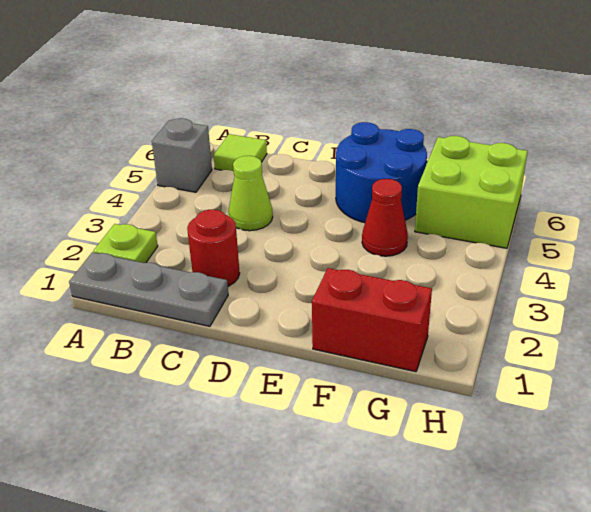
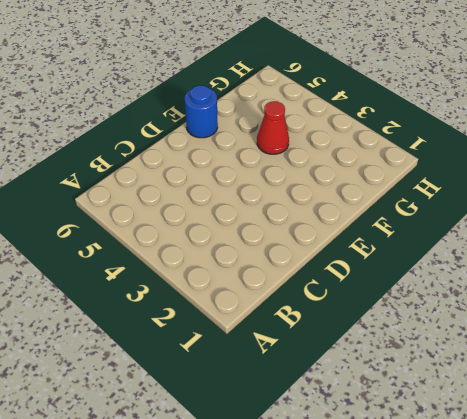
blue 1x1 round brick [185,85,218,138] -> blue 2x2 round brick [336,122,427,223]
none -> grey 1x3 plate [69,252,228,326]
none -> lime 1x1 plate [93,224,158,263]

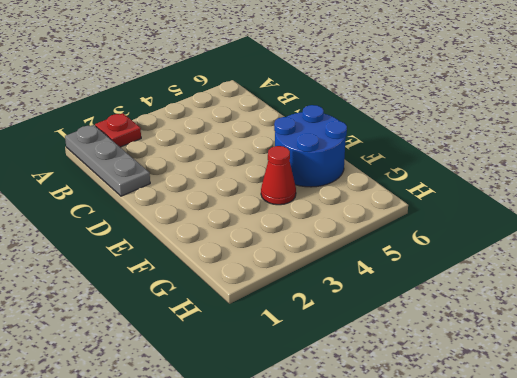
red 1x1 plate [95,113,141,147] -> lime 1x1 plate [93,224,158,263]
none -> grey 1x1 brick [152,118,212,192]
none -> lime 1x1 tile [214,134,267,172]

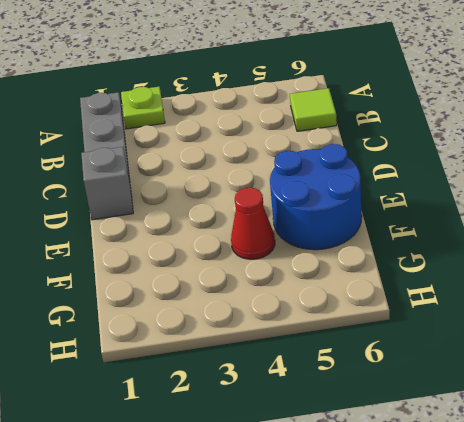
grey 1x1 brick [81,147,133,220] -> grey 1x1 brick moved to [152,118,212,192]
none -> red 1x1 round brick [187,210,240,286]
none -> lime 1x1 cone [229,156,273,231]

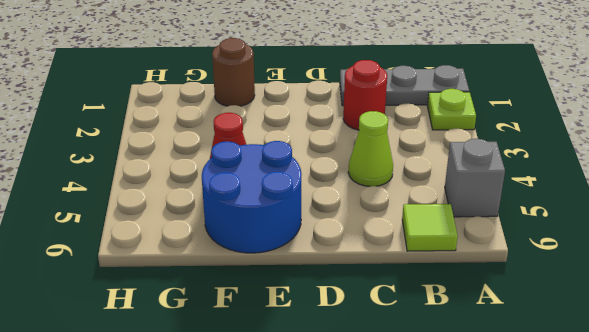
brown 1x1 round brick [212,38,255,106] -> red 1x2 brick [312,268,432,372]
none -> lime 2x2 brick [415,136,528,248]

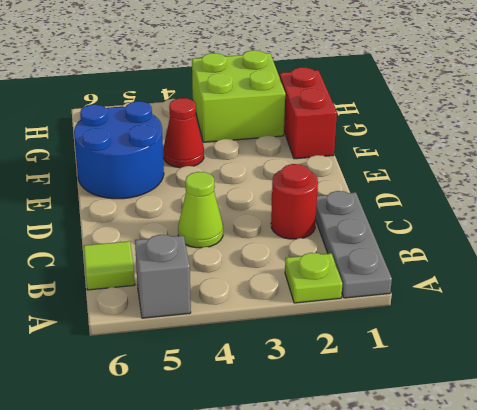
lime 2x2 brick [192,50,285,142] -> lime 2x2 brick moved to [415,136,528,248]

